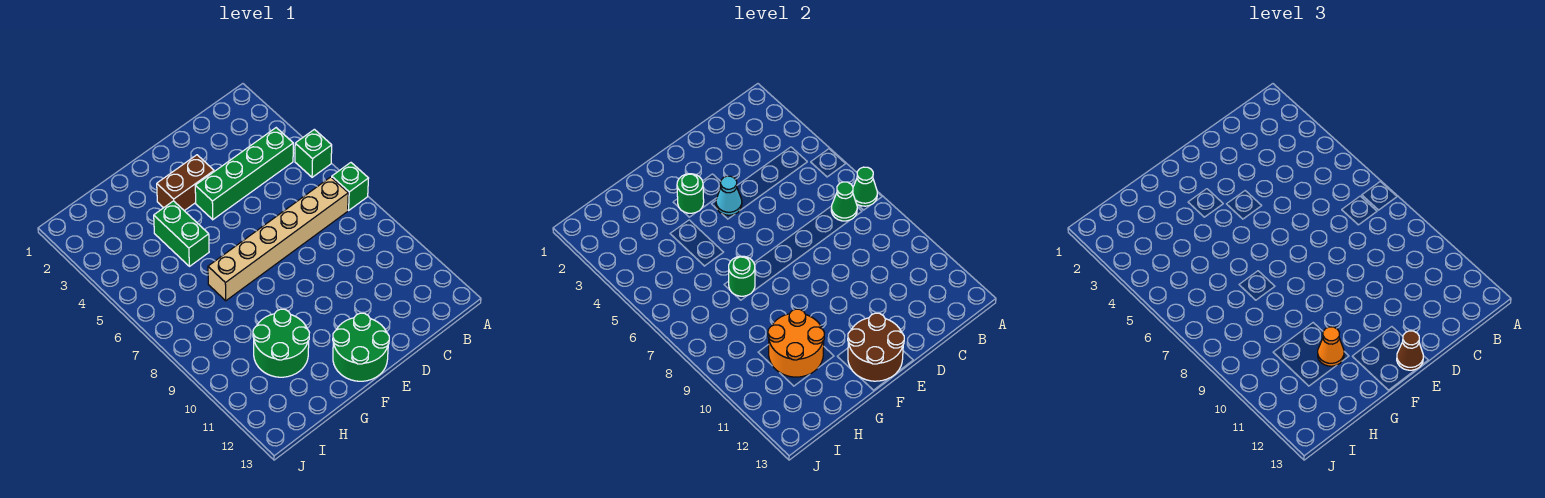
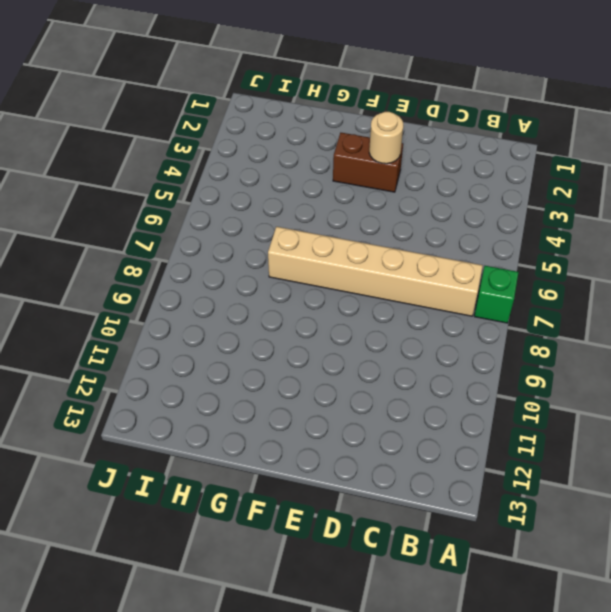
tan 1x1 round brick [369,112,403,164] -> none
none -> green 1x1 brick [295,129,332,177]
none -> green 1x4 brick [195,128,293,220]
none -> green 2x2 round brick [333,313,389,381]

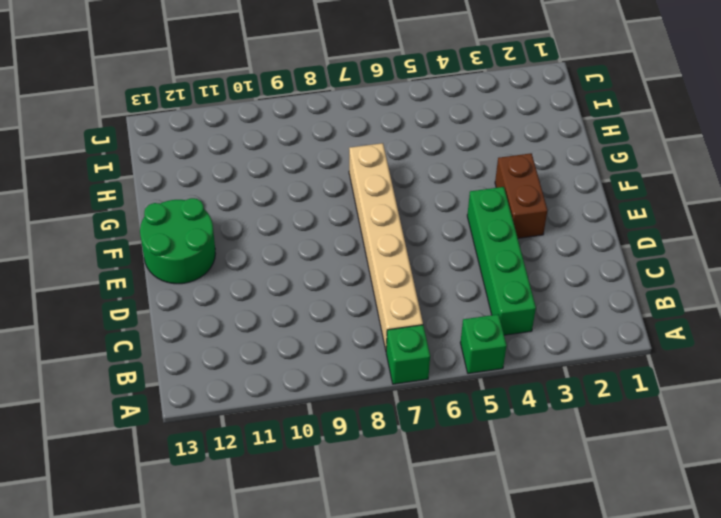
none -> green 1x2 brick [154,201,209,266]
none -> green 2x2 round brick [253,309,310,377]
none -> green 1x1 cone [853,167,877,206]

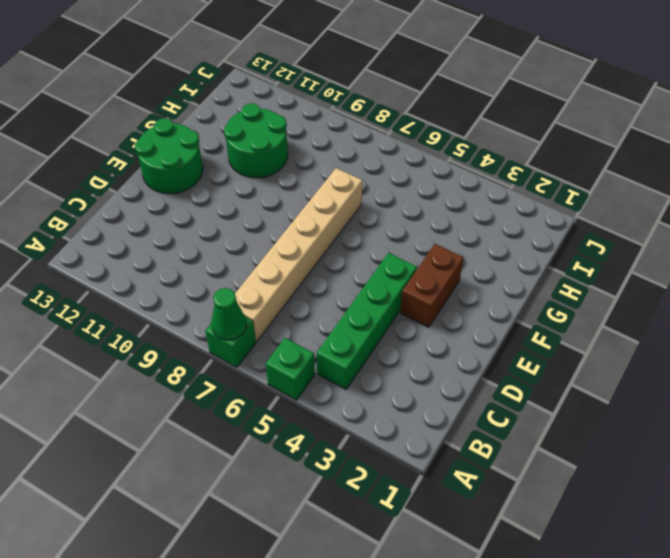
none -> green 1x2 brick [154,201,209,266]
none -> green 1x1 cone [831,182,857,221]
none -> cyan 1x1 cone [716,176,742,215]

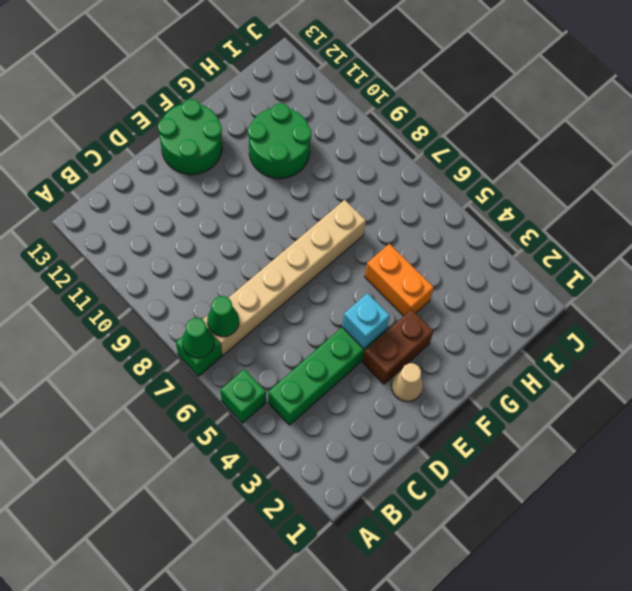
tan 1x1 cone [392,363,423,402] -> none
cyan 1x1 brick [342,293,390,349] -> cyan 1x1 cone [716,176,742,215]
orange 1x2 brick [365,244,434,316] -> green 1x2 brick [154,201,209,266]
none -> brown 2x2 round brick [848,313,904,381]
none -> green 1x1 round brick [677,174,704,213]
none -> green 1x1 round brick [729,256,755,296]

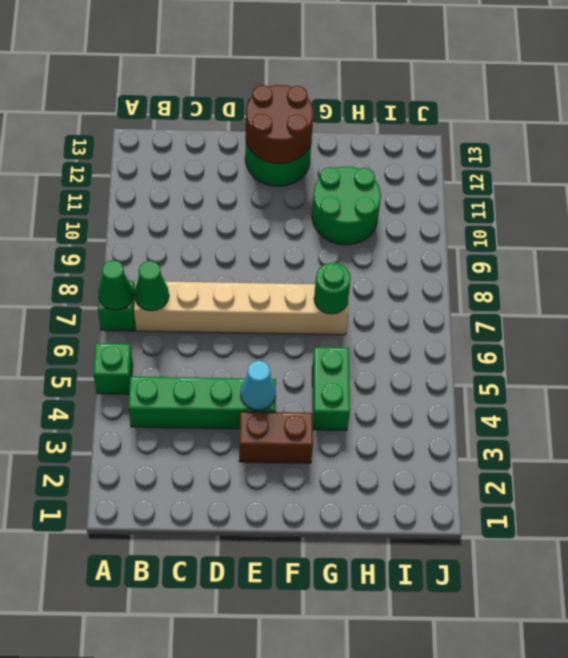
none -> green 1x1 round brick [677,174,704,213]
none -> orange 2x2 round brick [768,309,825,377]
none -> brown 1x1 cone [1397,331,1423,370]

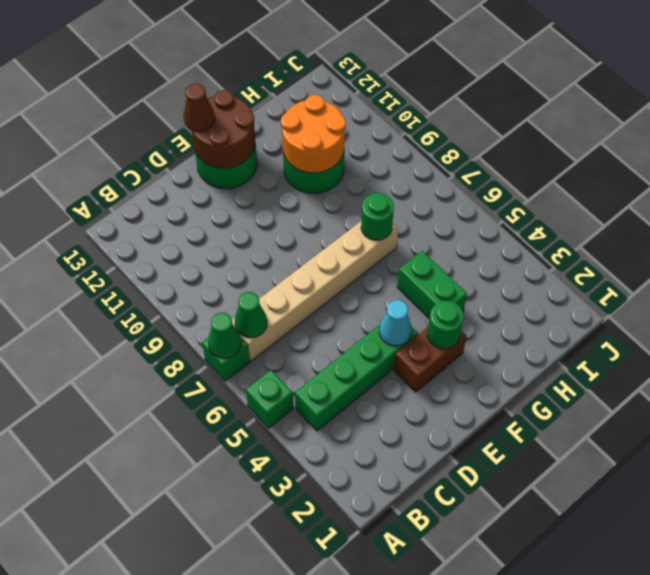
none -> orange 1x1 cone [1318,327,1344,366]

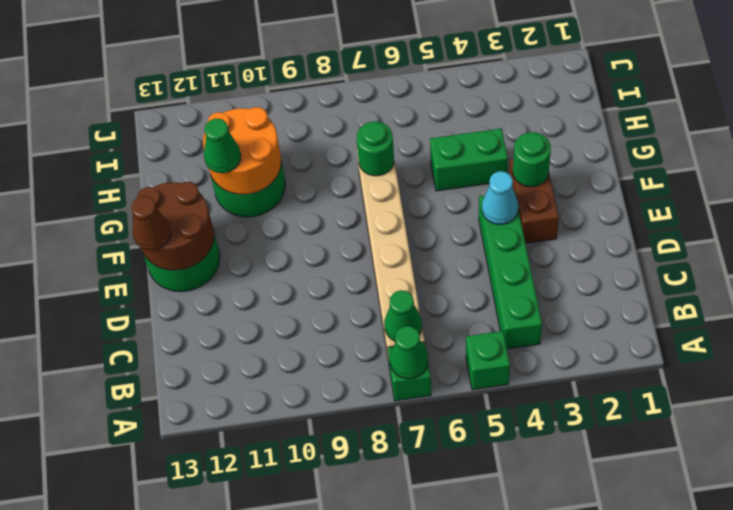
green 1x1 cone [204,119,241,173] -> orange 1x1 cone [1318,327,1344,366]

